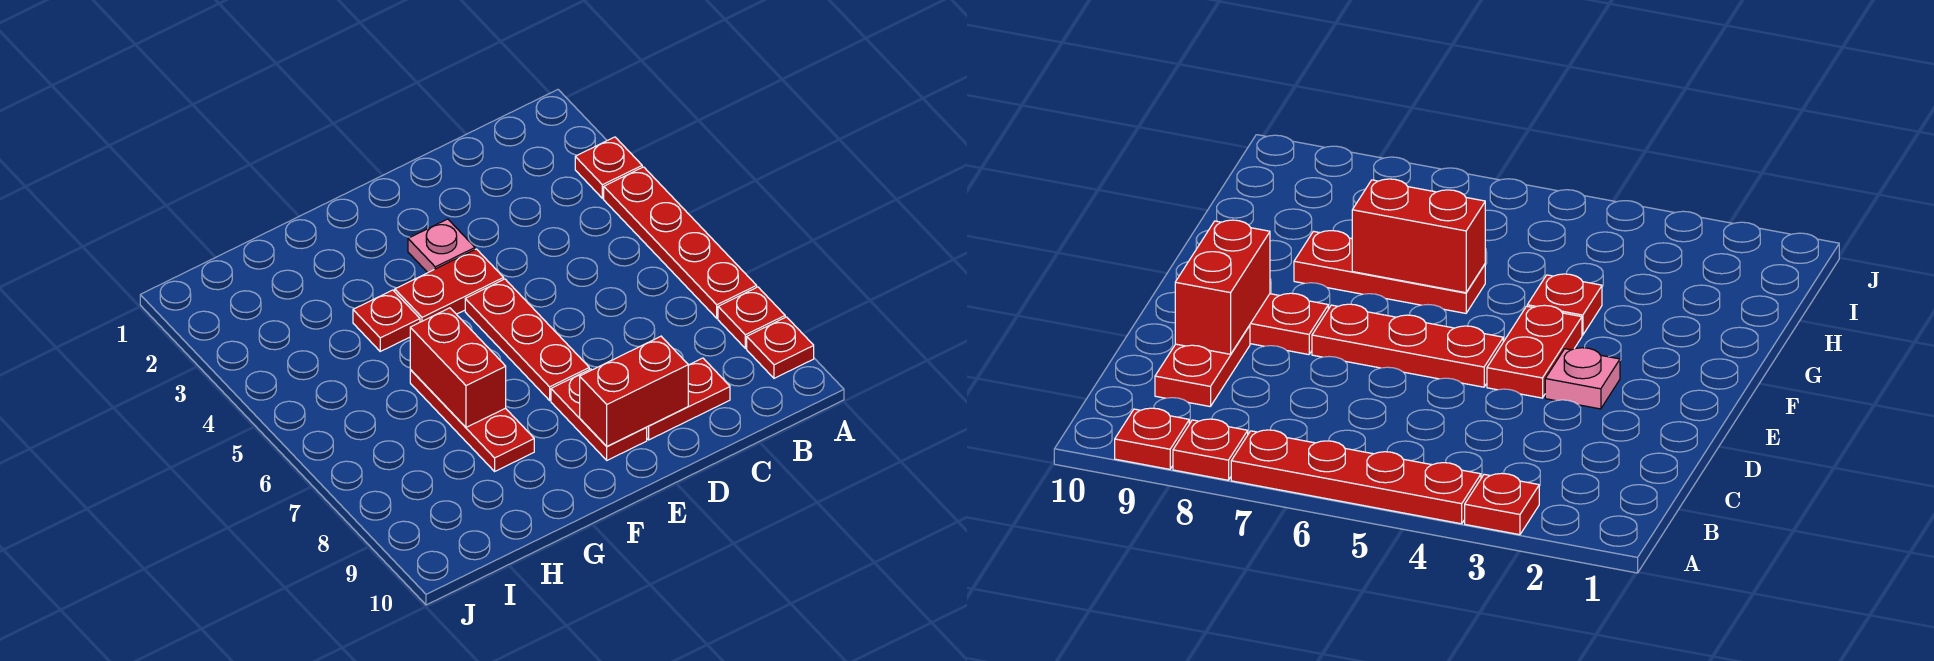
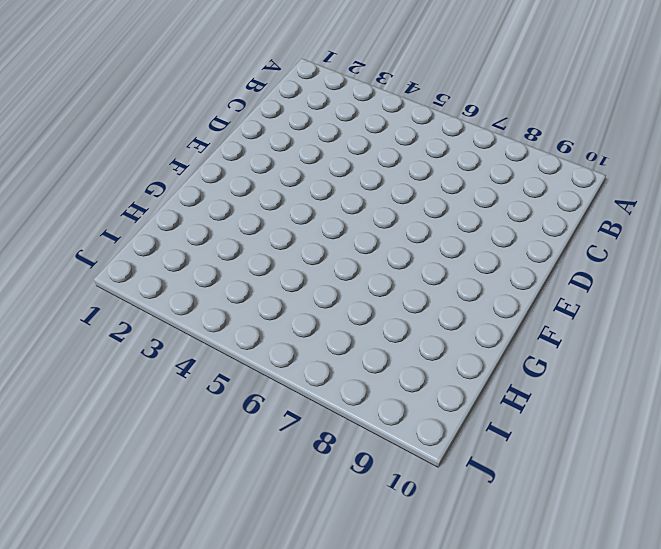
none -> red 1x1 plate [575,137,642,198]
none -> red 1x4 plate [604,167,757,318]
none -> red 1x1 plate [718,287,785,348]

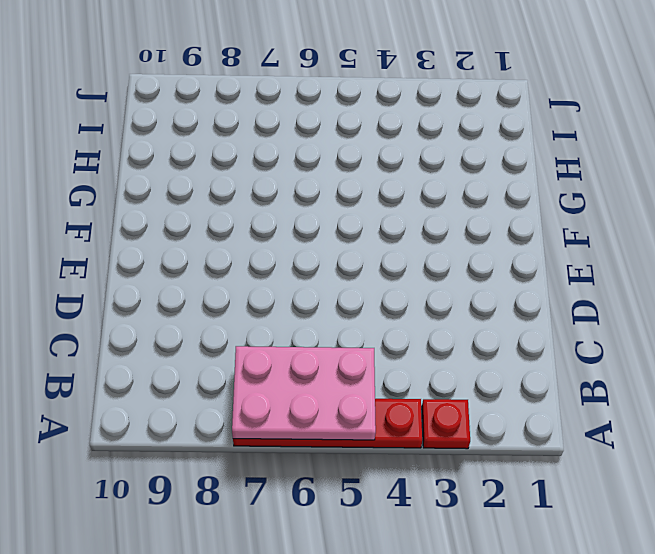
pink 2x3 plate [232,346,376,440] -> none
none -> red 1x1 plate [718,287,785,348]
none -> red 1x1 plate [747,317,814,378]
none -> red 1x2 plate [646,358,730,440]

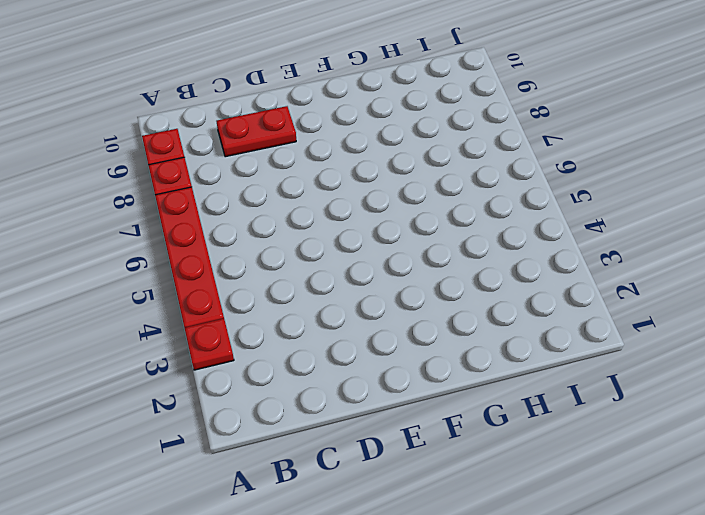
none -> pink 1x1 plate [408,219,475,273]
none -> red 1x2 plate [395,249,504,322]
none -> red 1x3 plate [465,279,589,400]

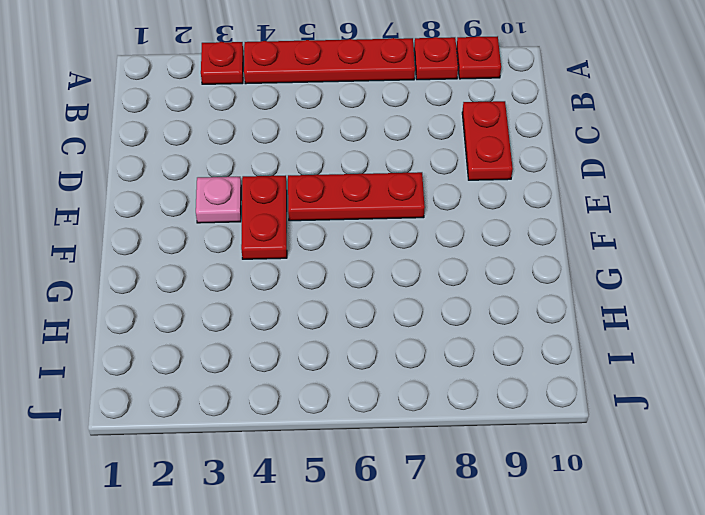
none -> red 1x2 plate [551,369,647,460]
none -> red 1x1 plate [353,290,420,351]
none -> red 1x3 plate [410,370,534,471]

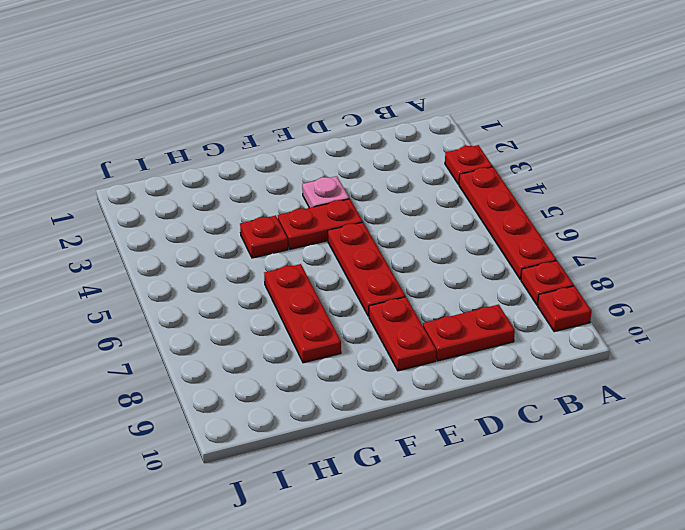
none -> red 1x2 brick [580,336,688,446]
none -> red 1x2 brick [410,308,506,427]

